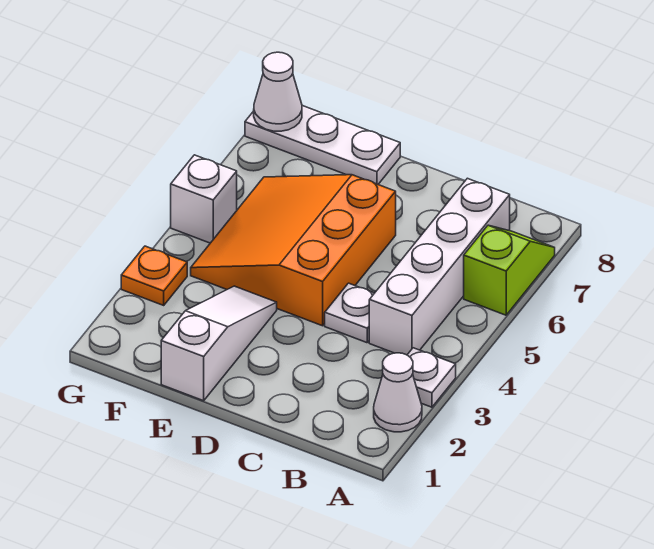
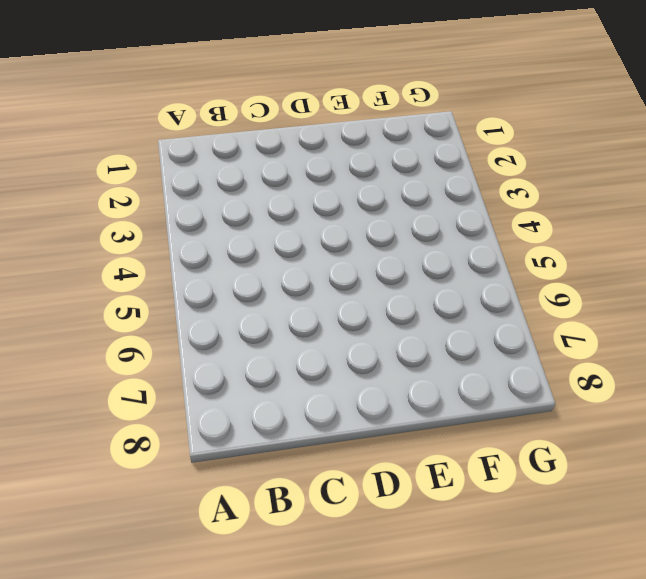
none -> white 1x1 cone [374,353,422,432]
none -> white 1x1 plate [408,348,456,407]

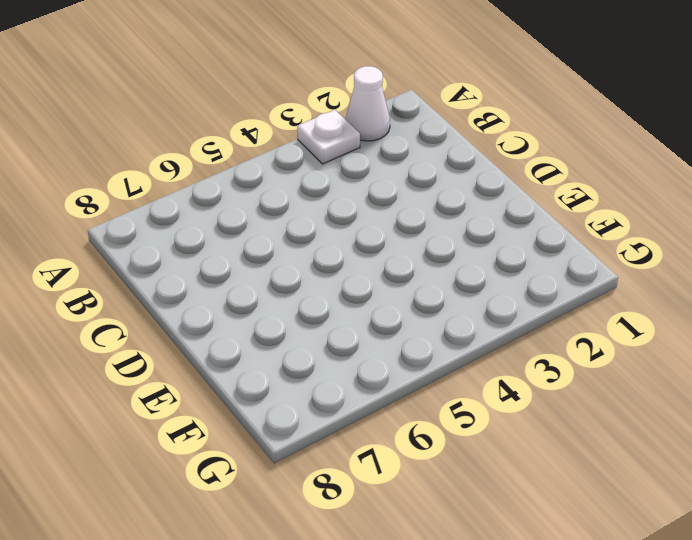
none -> lime 1x2 slope [464,225,555,315]
none -> white 1x4 brick [369,178,510,355]

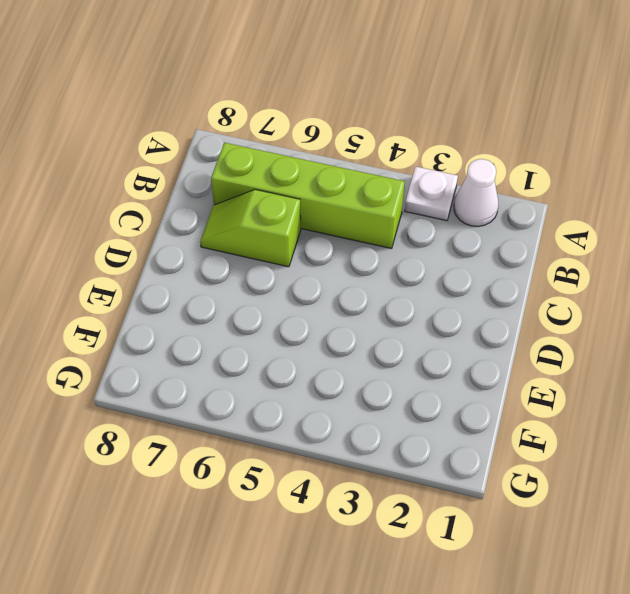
lime 1x4 brick [211,143,405,248] -> white 1x4 brick [369,178,510,355]
lime 1x2 slope [200,189,301,267] -> lime 1x2 slope moved to [464,225,555,315]
none -> white 1x1 plate [325,283,374,343]
none -> orange 3x3 slope [191,175,396,326]

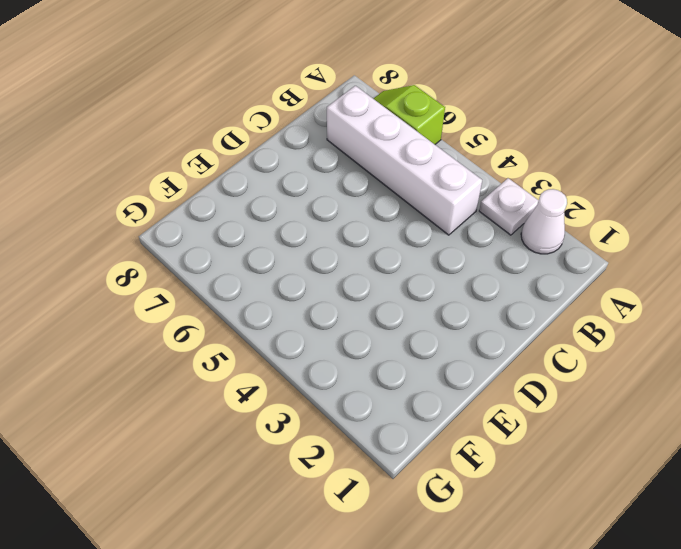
none -> white 1x1 plate [325,283,374,343]
none -> orange 3x3 slope [191,175,396,326]

